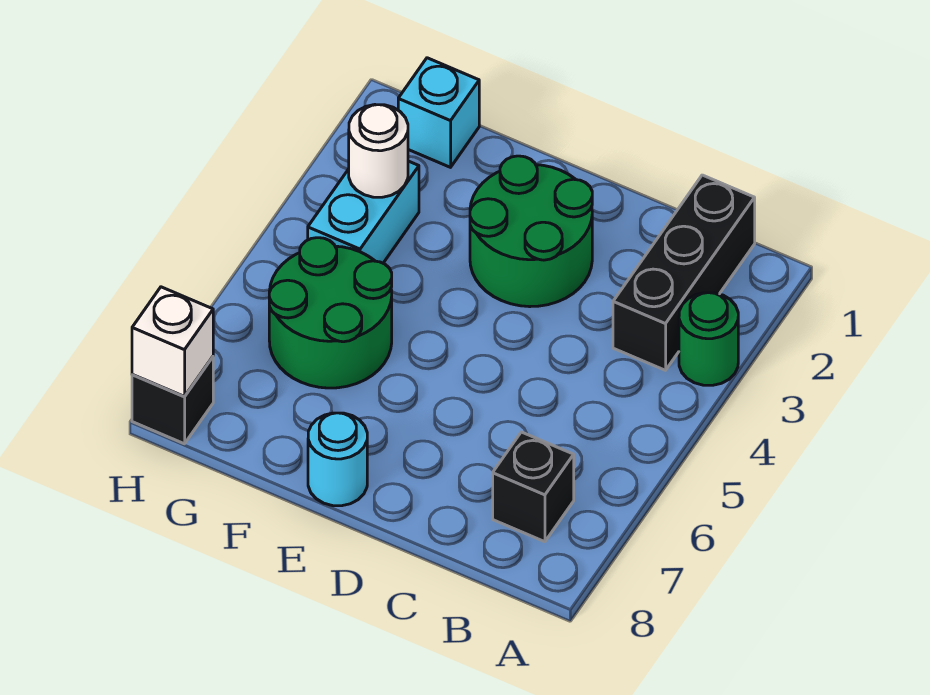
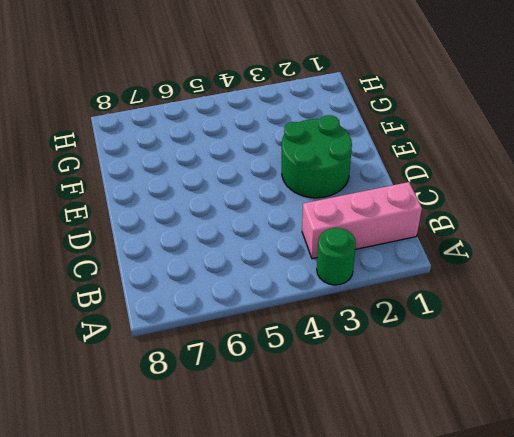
pink 1x3 brick [302,182,422,259] -> black 1x3 brick [613,175,755,370]
none -> black 1x1 brick [493,432,574,542]
none -> cyan 1x1 round brick [308,413,367,506]

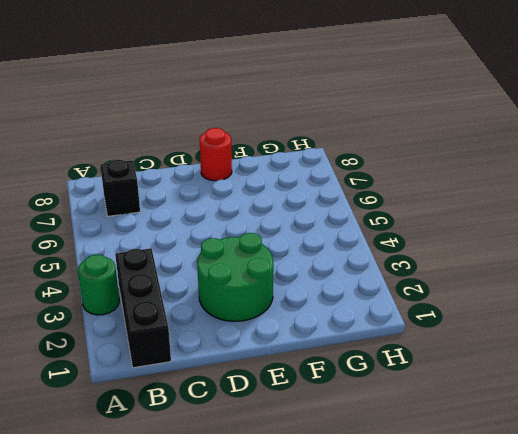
red 1x1 round brick [200,128,232,181] -> cyan 1x1 round brick [308,413,367,506]
none -> green 2x2 round brick [269,238,392,388]
none -> cyan 1x1 brick [398,58,479,167]

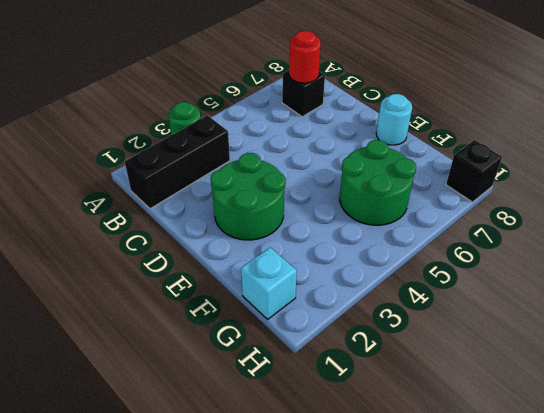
red 1x1 round brick [289,31,321,83] -> none
none -> cyan 1x2 brick [308,161,419,263]
none -> white 1x1 round brick [349,105,408,197]

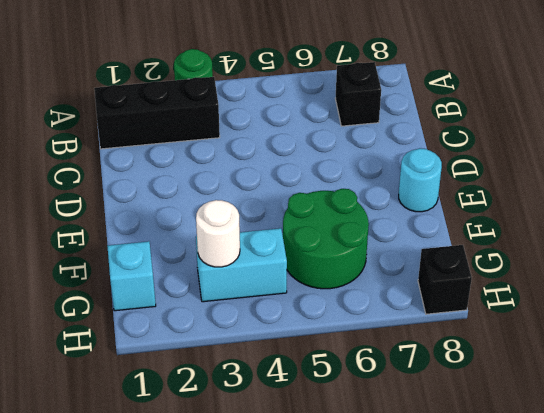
none -> green 2x2 round brick [470,156,592,307]
none -> white 1x1 brick [132,287,213,396]

